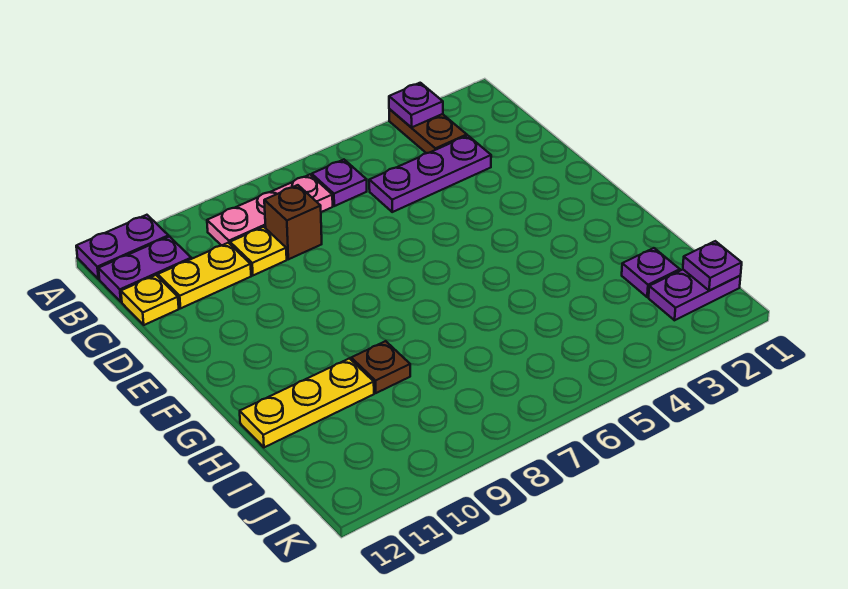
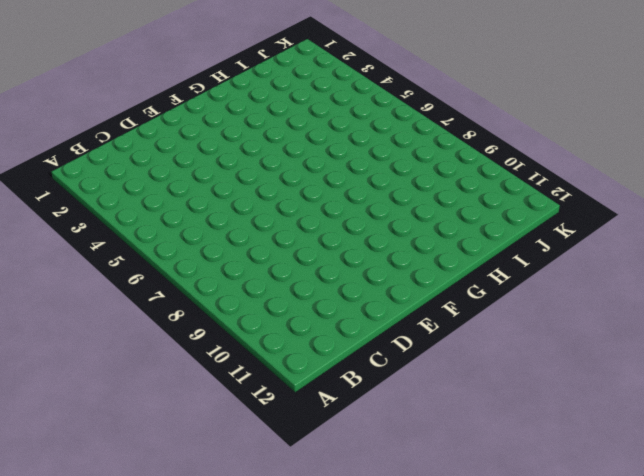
none -> brown 1x2 plate [389,109,467,153]
none -> purple 1x2 plate [76,215,169,279]
none -> purple 1x1 plate [312,160,367,206]

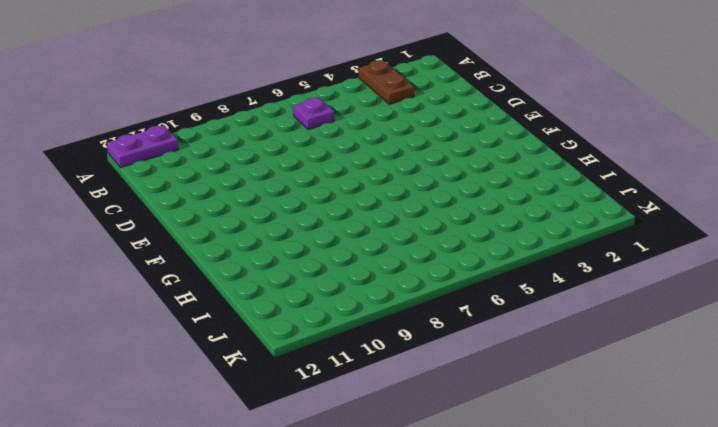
none -> pink 1x3 plate [207,174,333,246]
none -> purple 1x2 plate [98,237,191,302]
none -> purple 1x3 plate [369,136,491,212]

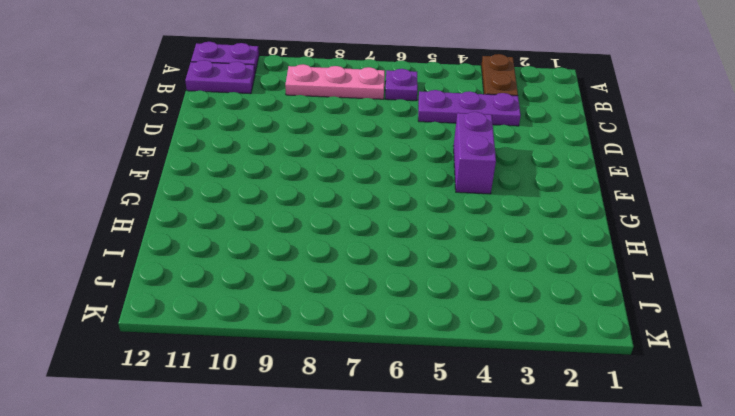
purple 1x2 brick [454,112,496,194] -> none
none -> brown 1x1 brick [264,185,322,259]
none -> yellow 1x1 plate [230,227,287,275]
none -> yellow 1x2 plate [158,243,251,308]

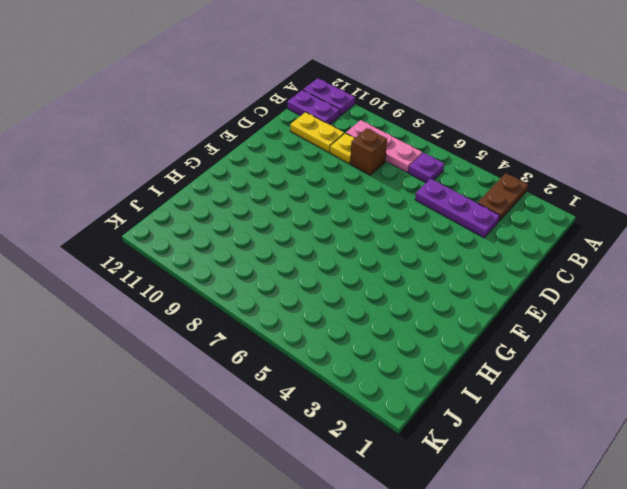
none -> yellow 1x1 plate [121,275,179,325]
none -> brown 1x1 plate [351,341,410,393]
none -> yellow 1x3 plate [240,358,374,447]

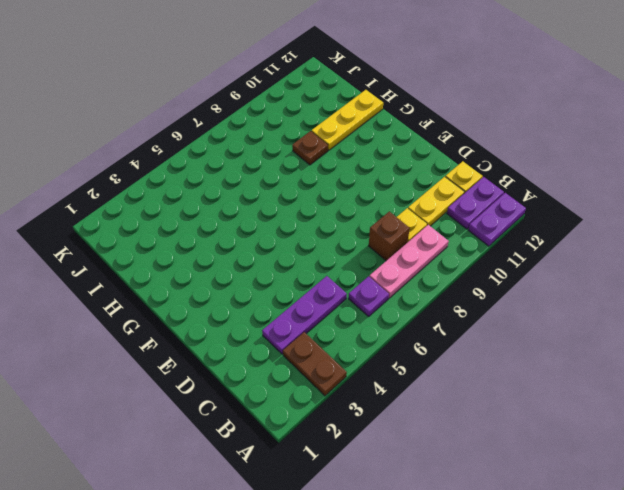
none -> purple 1x1 plate [622,248,680,297]
none -> purple 1x2 plate [649,270,741,320]
none -> purple 1x1 plate [389,83,443,128]

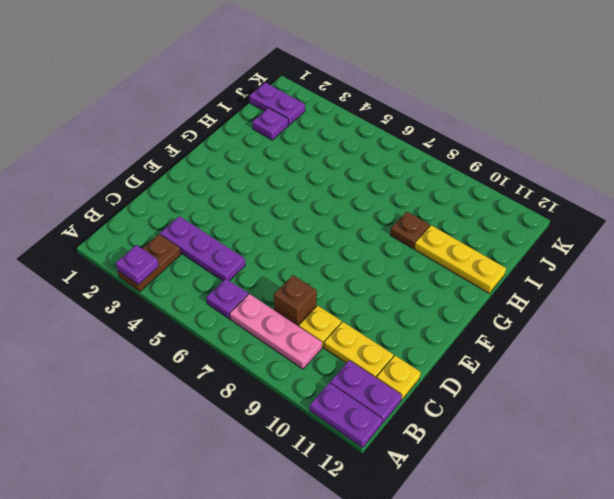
none -> purple 1x1 plate [683,241,742,291]

